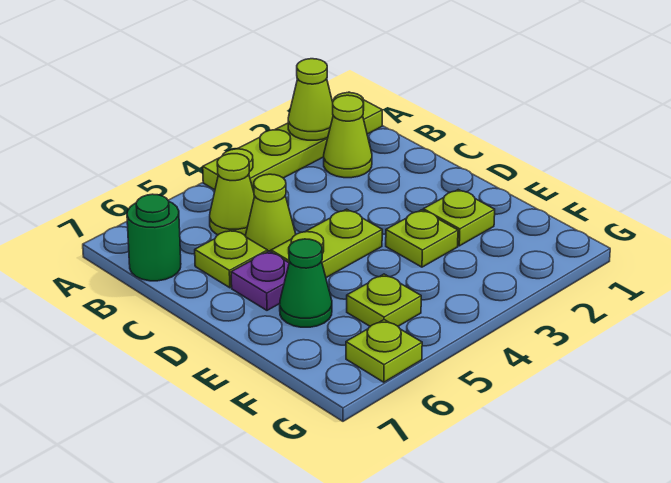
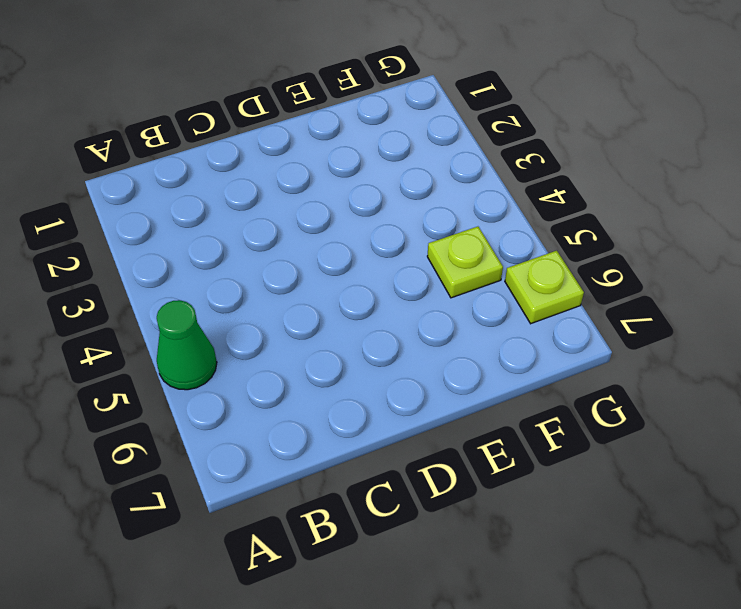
green 1x1 cone [157,300,217,390] -> green 1x1 cone moved to [280,239,332,327]
none -> lime 1x4 plate [203,92,382,191]
none -> lime 1x1 cone [324,95,372,178]
none -> lime 1x1 cone [210,154,254,236]

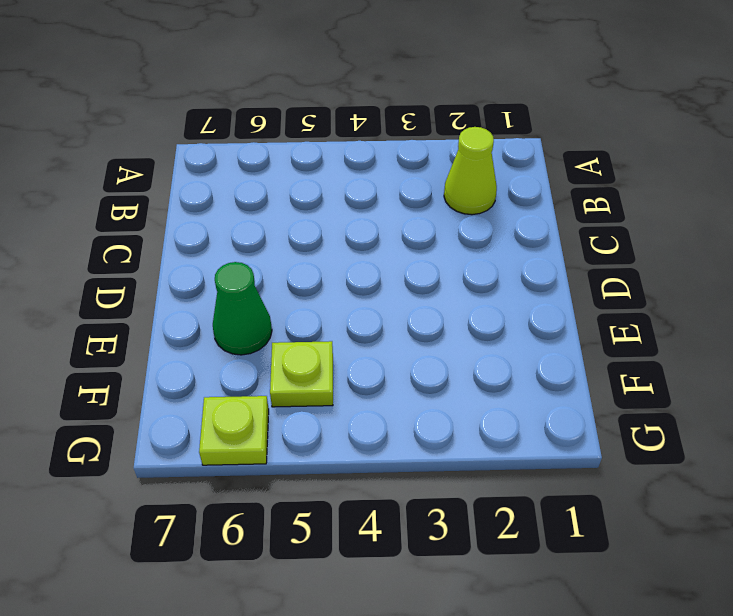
none -> lime 1x4 plate [203,92,382,191]
none -> lime 1x1 cone [210,154,254,236]
none -> green 1x1 round brick [127,194,181,281]

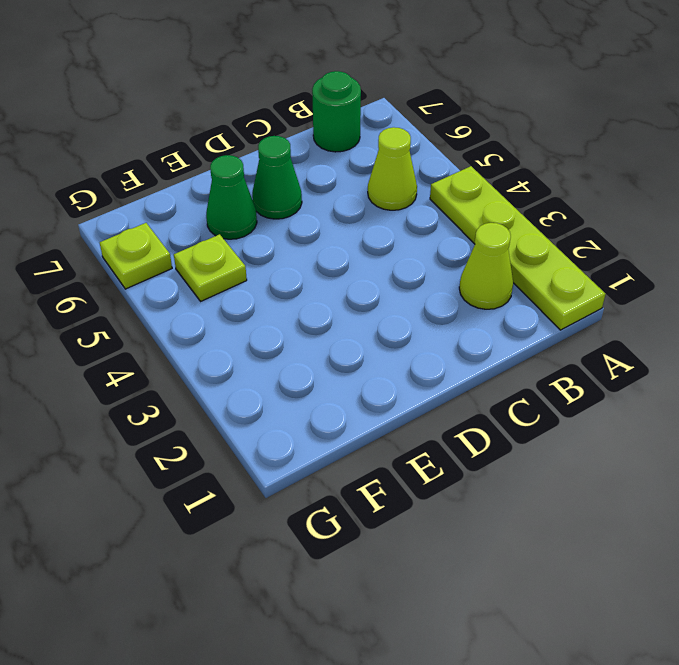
green 1x1 cone [252,136,302,219] -> purple 1x1 plate [231,251,289,310]
none -> lime 1x1 cone [246,174,296,252]
none -> lime 1x1 plate [195,229,267,288]
none -> lime 1x2 plate [271,209,382,278]

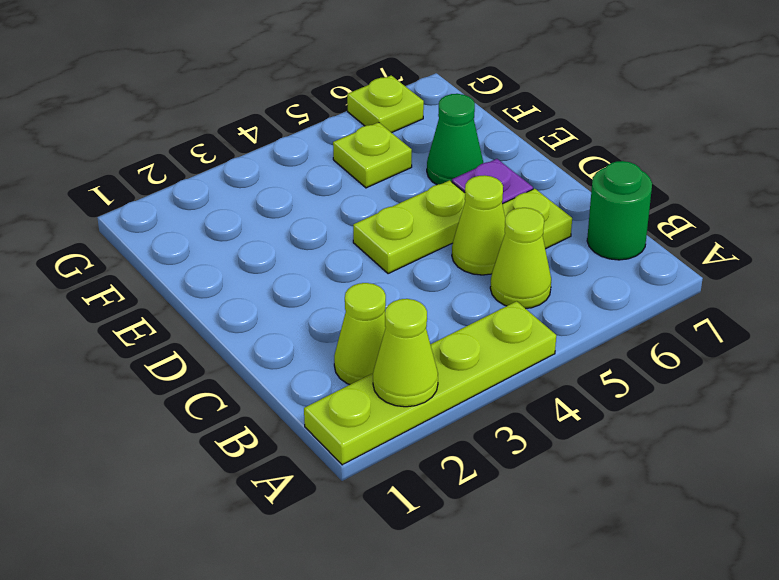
none -> lime 1x1 plate [423,190,495,246]
none -> lime 1x1 plate [386,210,458,267]

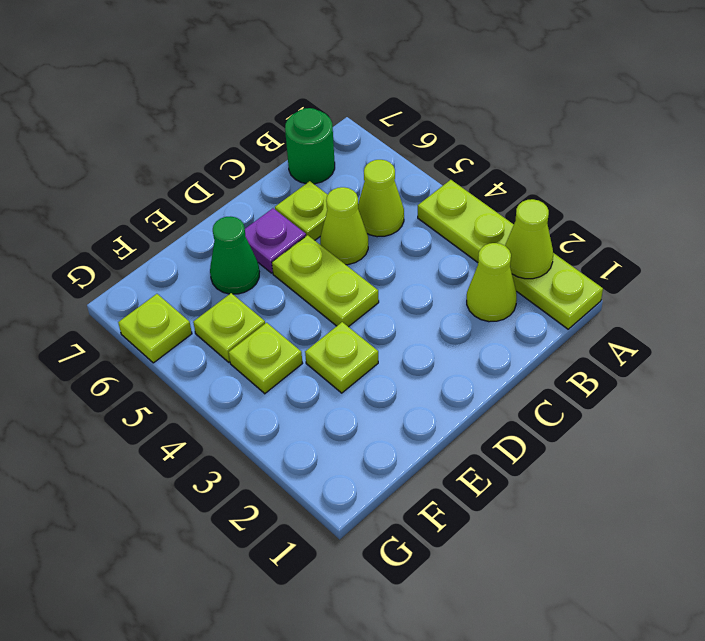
lime 1x1 plate [229,323,303,394] -> lime 1x1 plate moved to [423,190,495,246]

